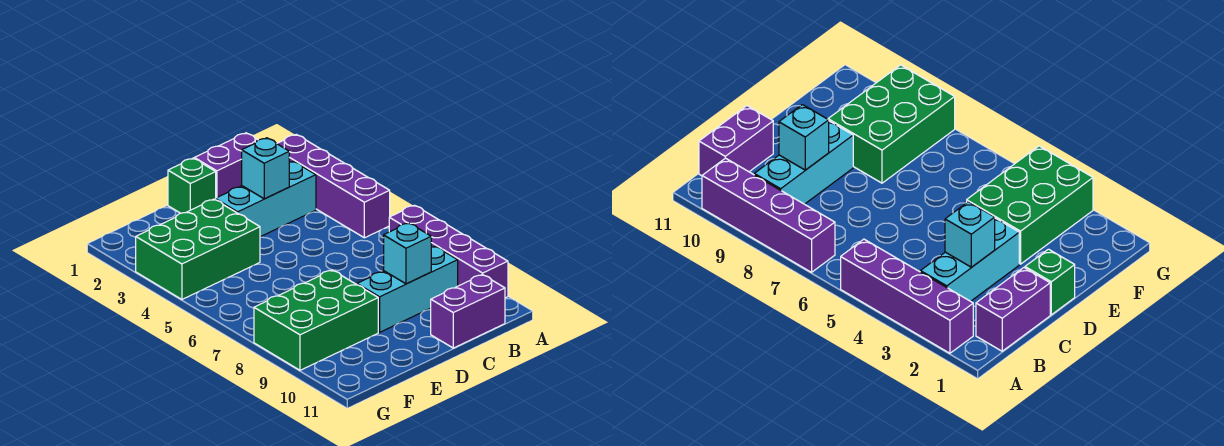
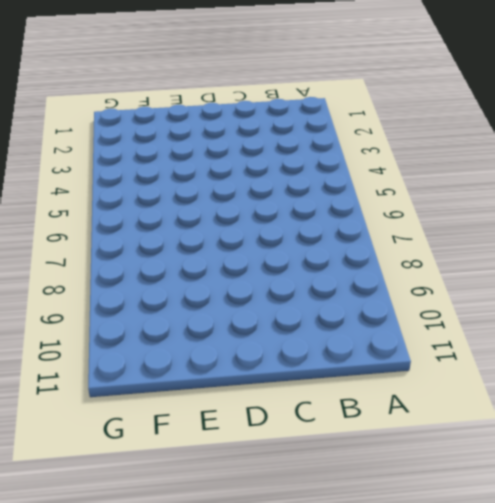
none -> purple 1x4 brick [277,134,390,238]
none -> purple 1x4 brick [389,205,508,298]

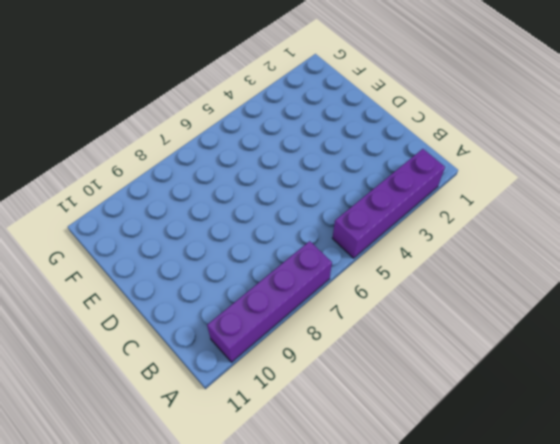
none -> purple 1x2 brick [194,133,258,198]
none -> cyan 1x3 brick [215,161,316,237]

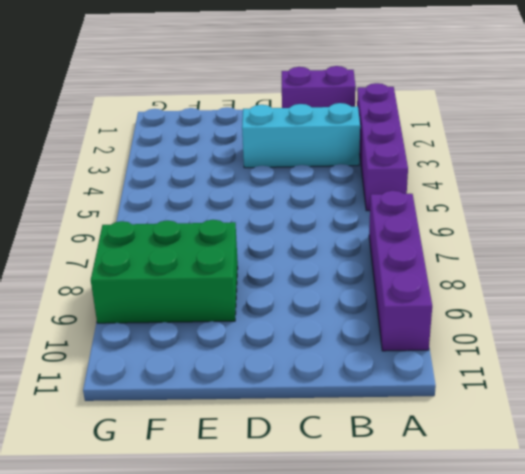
none -> cyan 1x3 brick [357,246,458,332]
none -> purple 1x2 brick [431,275,505,348]

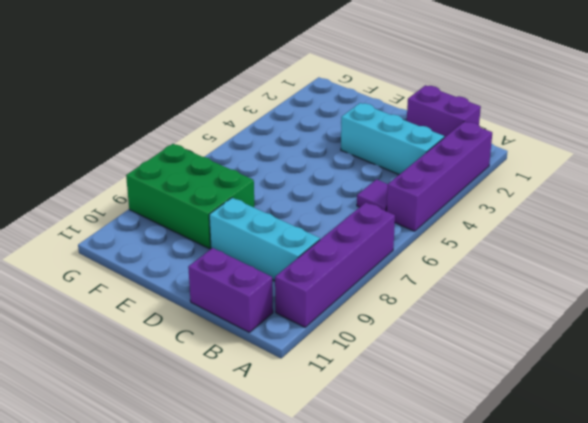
purple 1x1 tile [357,179,388,211] -> none
none -> green 1x1 brick [168,158,216,213]
none -> green 2x3 brick [136,199,260,299]

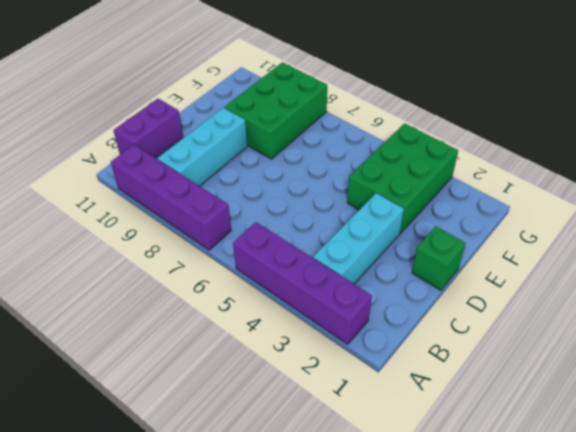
none -> purple 1x2 brick [194,133,258,198]
none -> cyan 1x1 brick [242,138,289,199]

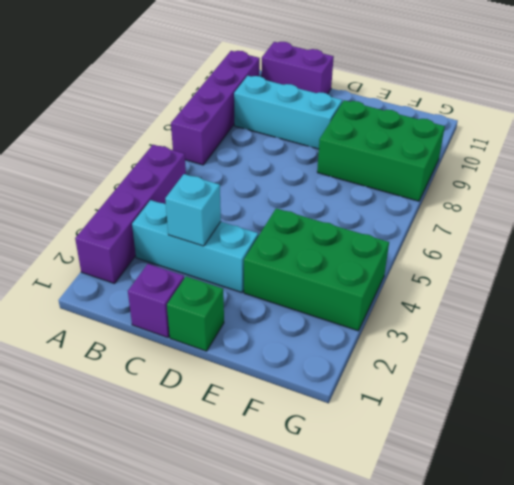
purple 1x1 brick [128,264,184,338] -> purple 1x2 brick [194,133,258,198]
none -> cyan 1x1 brick [384,223,431,284]

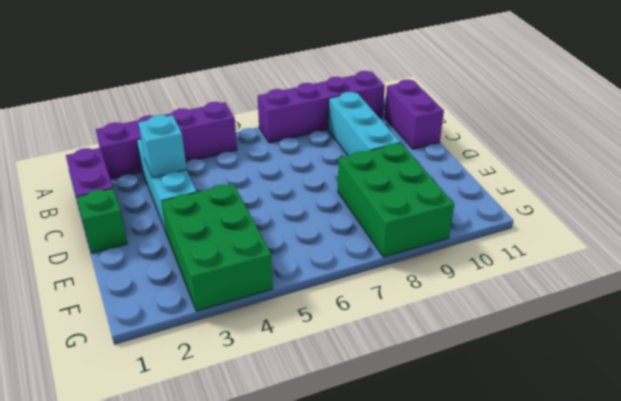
none -> cyan 1x1 brick [384,223,431,284]

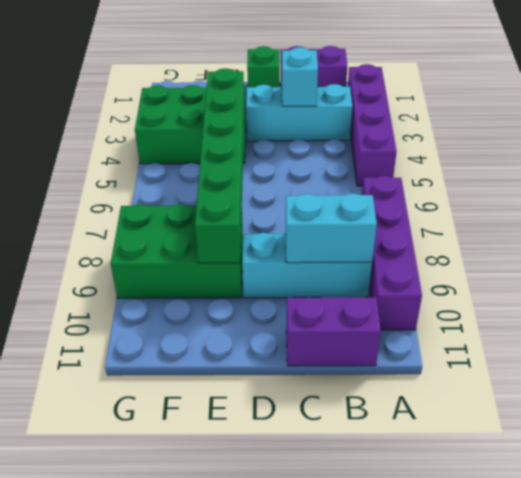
cyan 1x2 brick [285,193,377,263] -> cyan 1x1 brick [384,223,431,284]
green 1x6 brick [195,68,245,263] -> none

